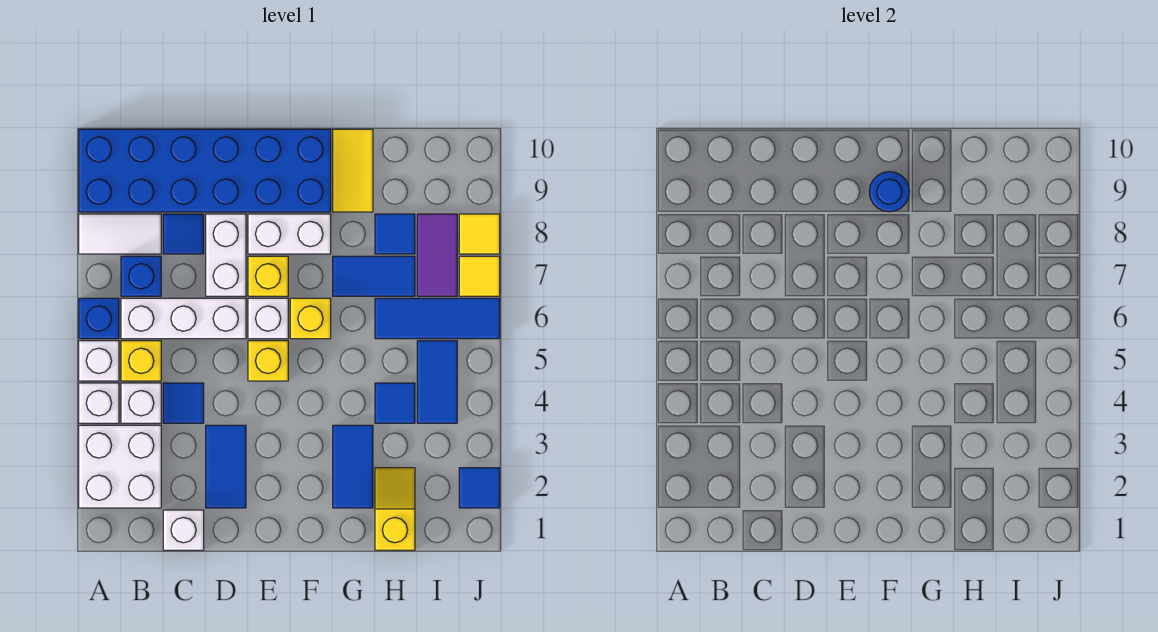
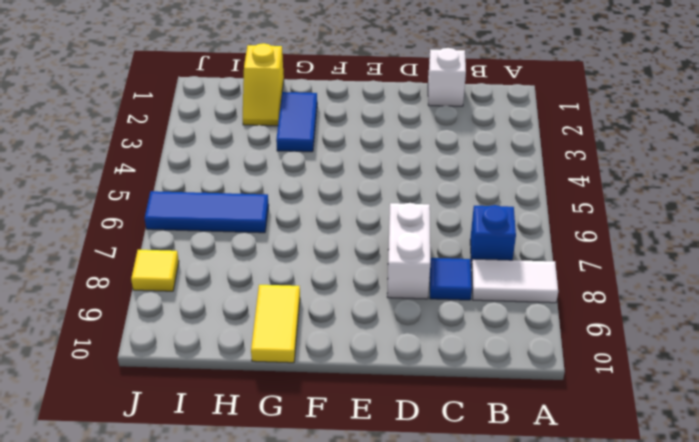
none -> white 2x2 brick [79,425,161,508]
none -> white 1x1 brick [79,383,119,423]
none -> white 1x1 brick [79,341,119,381]
none -> blue 1x1 brick [79,298,119,339]

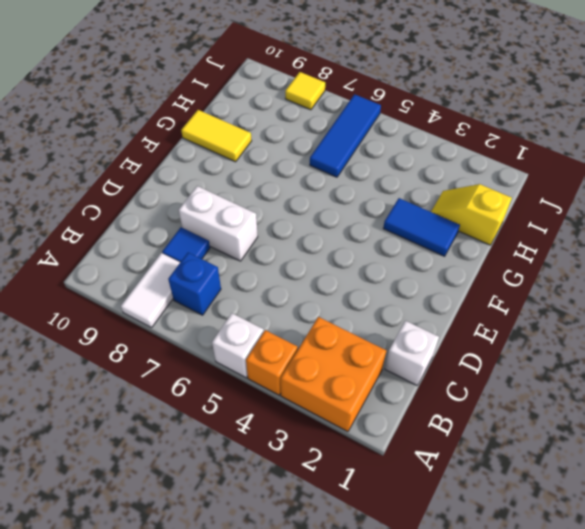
orange 2x2 brick [281,317,386,432] -> white 2x2 brick [79,425,161,508]
orange 1x1 brick [246,330,298,395] -> white 1x1 brick [79,383,119,423]
none -> blue 1x1 brick [79,298,119,339]
none -> blue 2x6 brick [79,129,331,212]
none -> white 1x1 brick [121,383,161,423]
none -> yellow 1x1 brick [121,341,161,381]

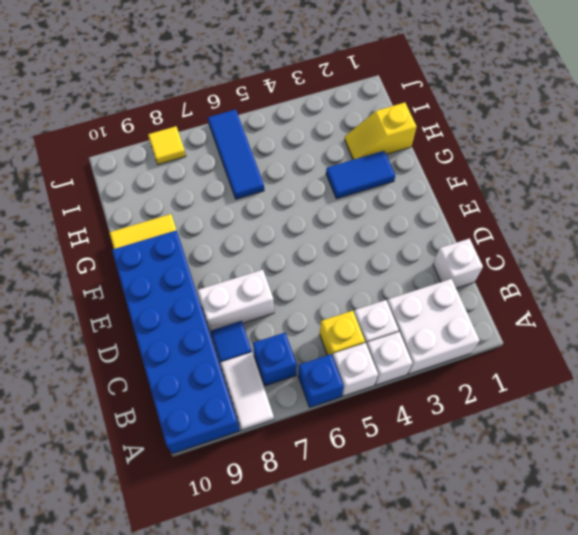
none -> white 1x3 brick [121,298,246,339]
none -> blue 1x1 tile [163,383,204,423]
none -> blue 1x2 tile [206,425,246,508]
none -> yellow 1x1 brick [248,341,288,381]

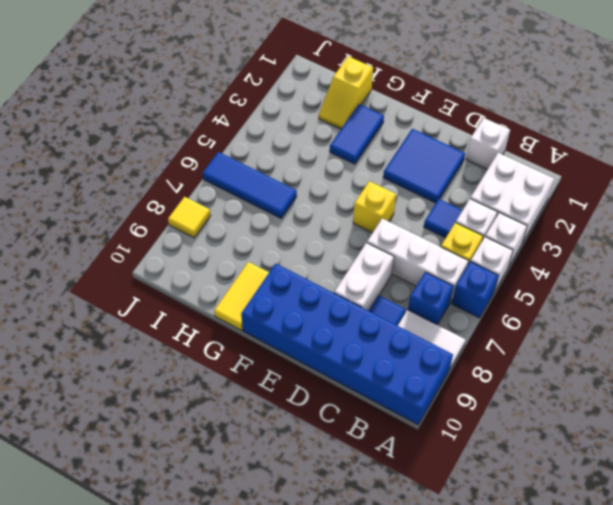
blue 2x2 tile [383,129,465,203] -> blue 1x2 tile [206,425,246,508]
none -> white 1x1 brick [248,298,288,339]
none -> yellow 1x1 brick [248,256,288,296]
none -> white 1x2 brick [248,214,331,254]
none -> yellow 1x1 brick [290,298,331,339]

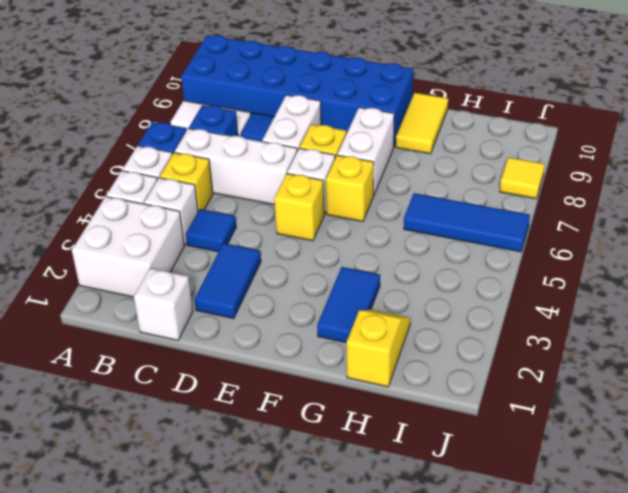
white 1x2 brick [337,107,394,196] -> white 1x2 brick turned to [248,214,331,254]
none -> blue 1x2 tile [333,256,415,296]
none -> blue 1x1 tile [375,383,415,423]
none -> blue 1x1 tile [375,214,415,254]
none -> blue 1x2 tile [417,341,457,423]

